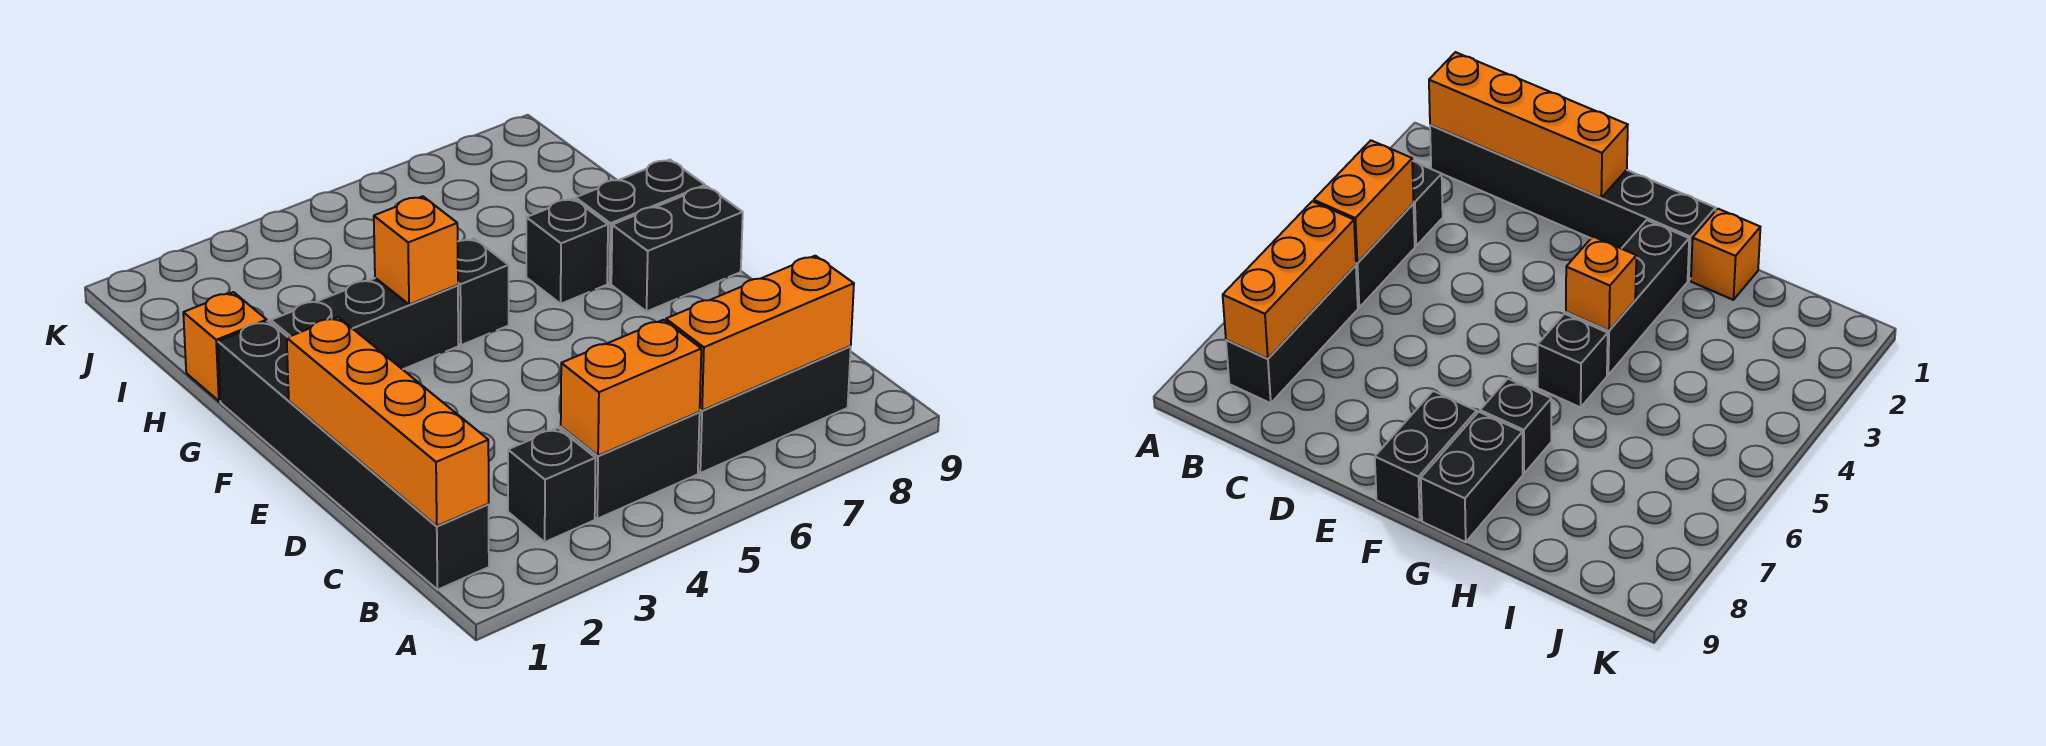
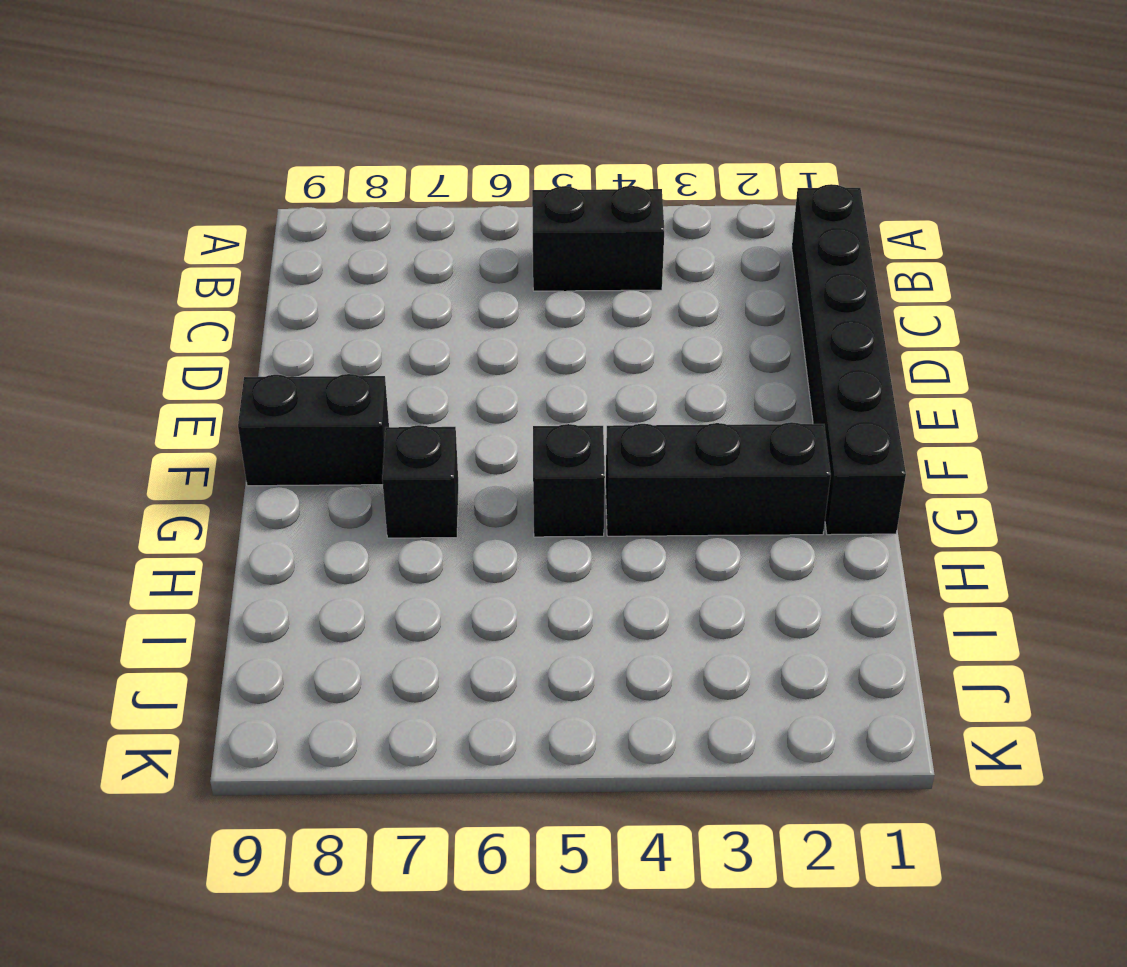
none -> black 1x1 brick [508,428,596,542]
none -> black 1x3 brick [698,346,851,473]
none -> black 1x2 brick [576,160,705,283]

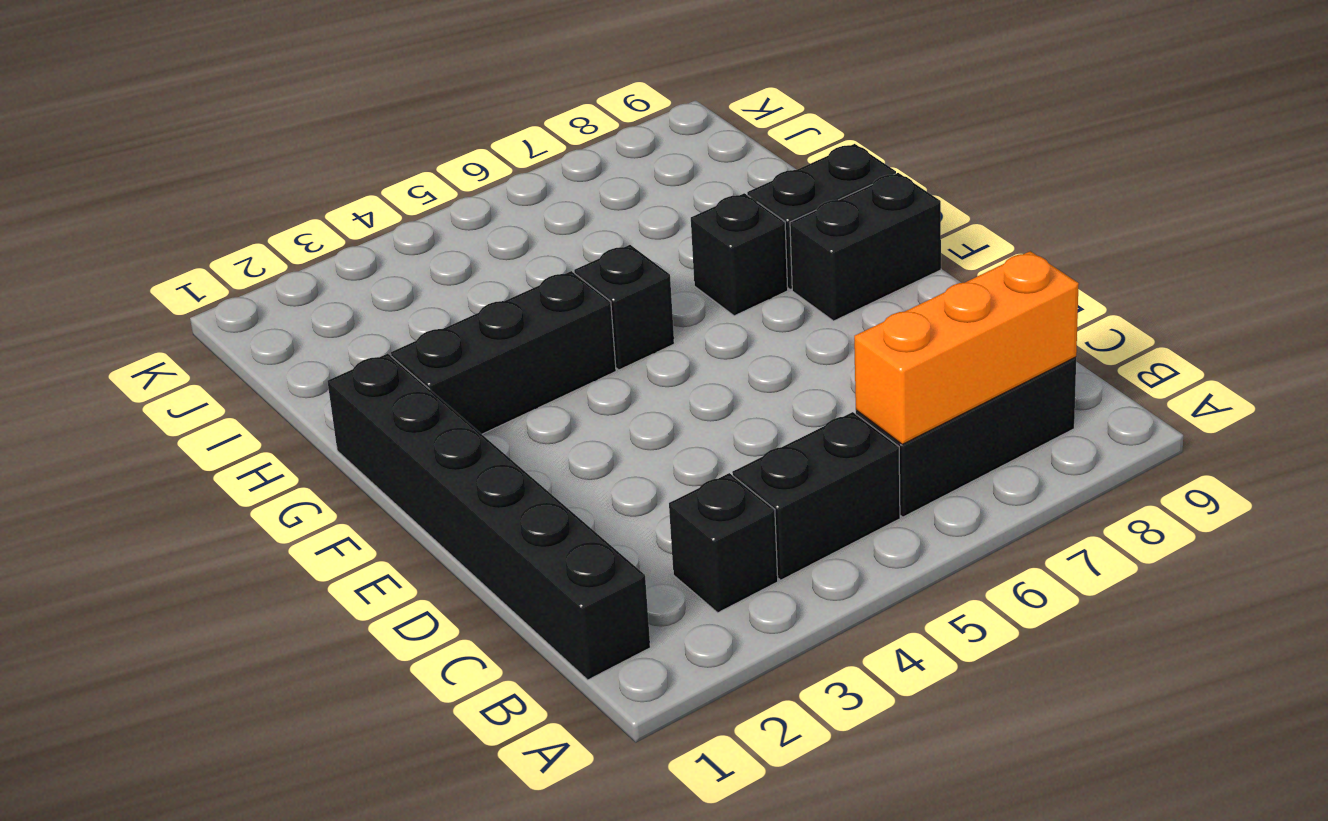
none -> orange 1x1 brick [183,292,267,401]
none -> orange 1x4 brick [287,317,489,526]
none -> orange 1x2 brick [561,320,701,456]

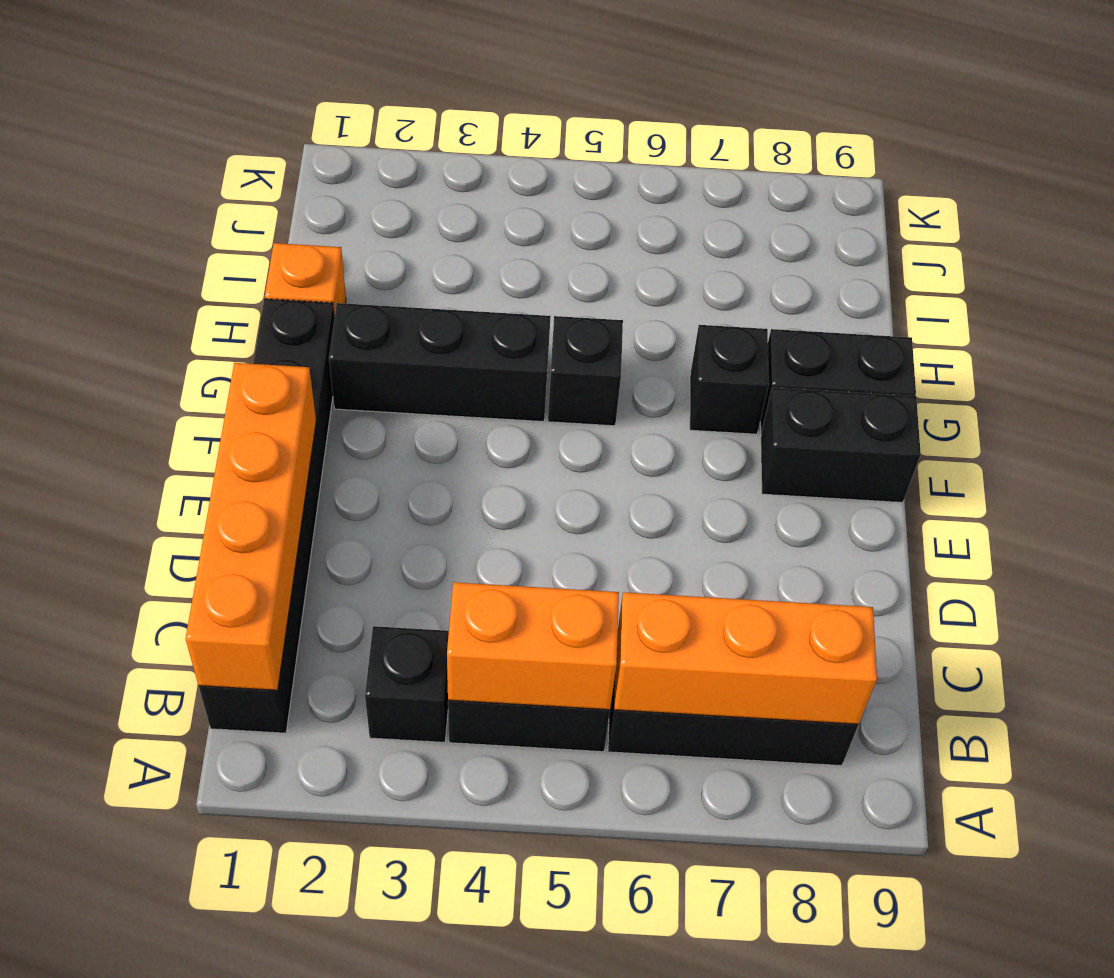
none -> orange 1x1 brick [374,196,458,305]

